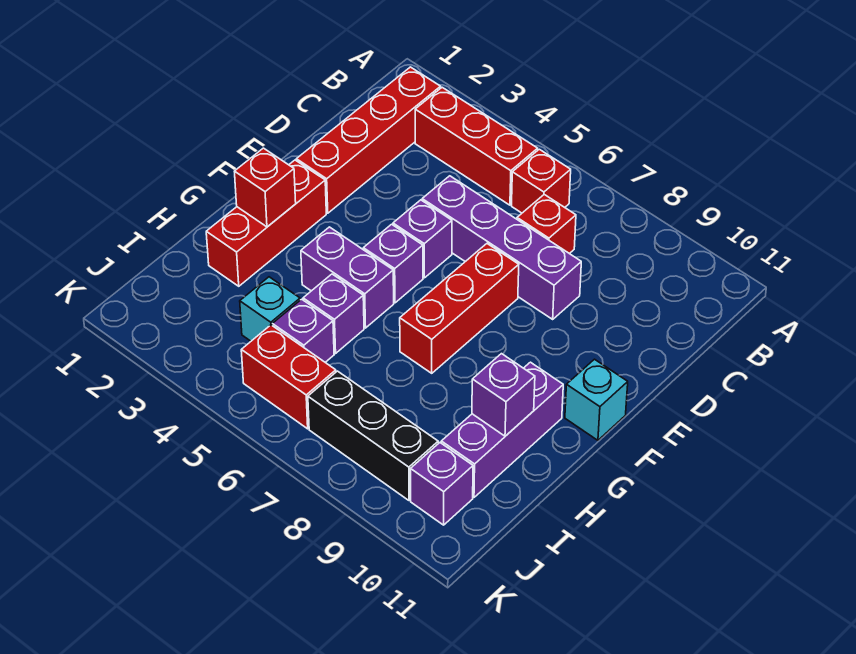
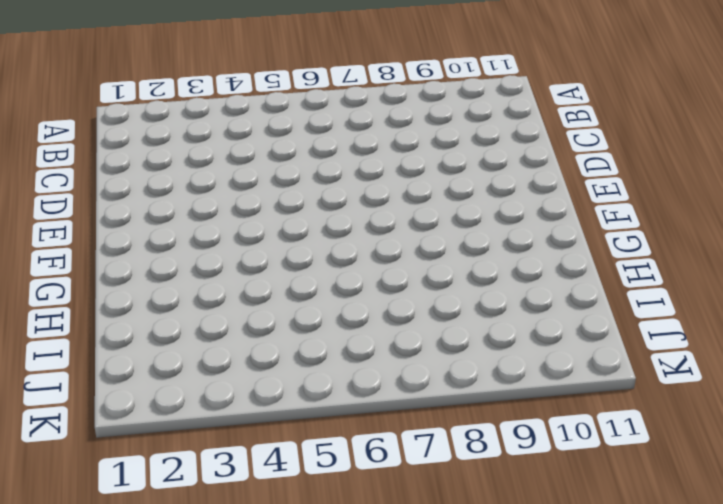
none -> red 1x4 brick [296,67,441,213]
none -> red 1x3 brick [415,87,538,205]
none -> red 1x1 brick [512,149,571,213]

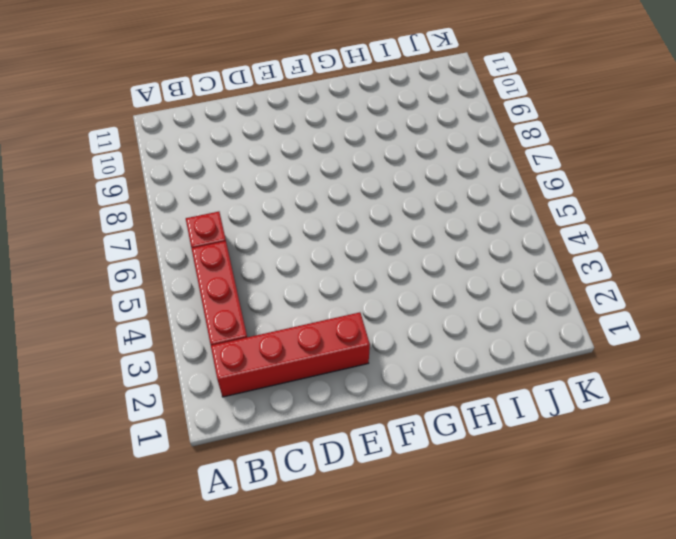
none -> red 1x1 brick [517,195,576,254]
none -> purple 1x4 brick [422,176,581,319]
none -> purple 1x1 brick [393,200,452,278]

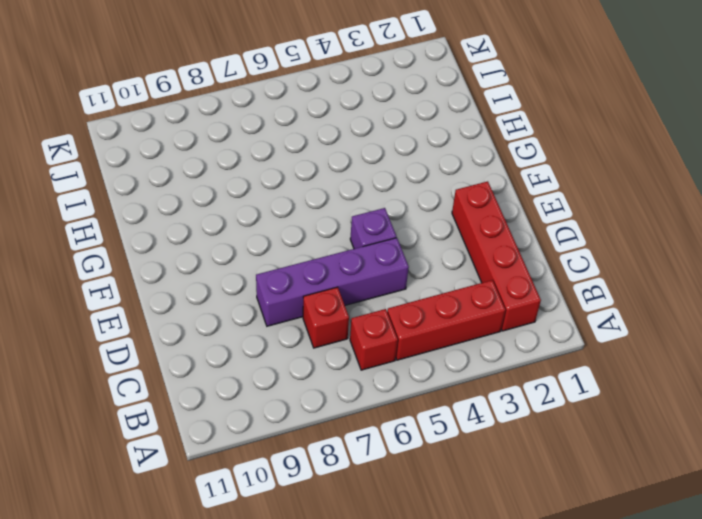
none -> red 1x3 brick [400,244,519,373]
none -> red 1x3 brick [206,160,326,286]
none -> purple 1x1 brick [363,224,423,303]

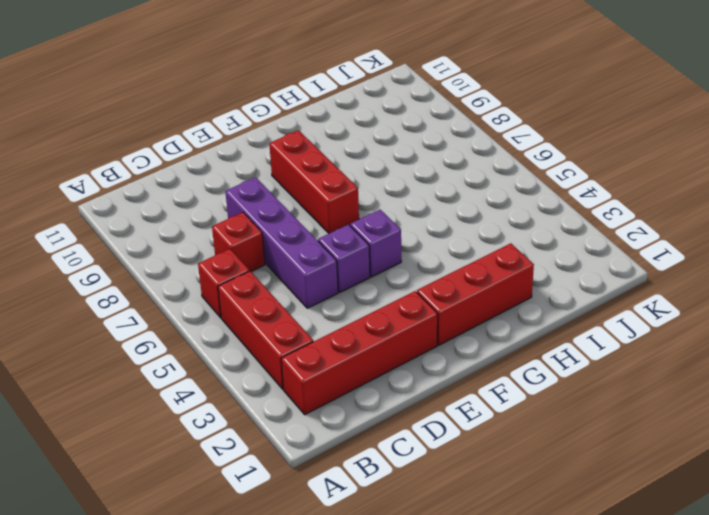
red 1x3 brick [269,130,359,233] -> red 1x3 brick turned to [400,244,519,373]
none -> cyan 1x1 brick [565,359,628,440]
none -> purple 1x2 brick [301,227,394,328]
none -> purple 1x3 brick [441,362,563,497]

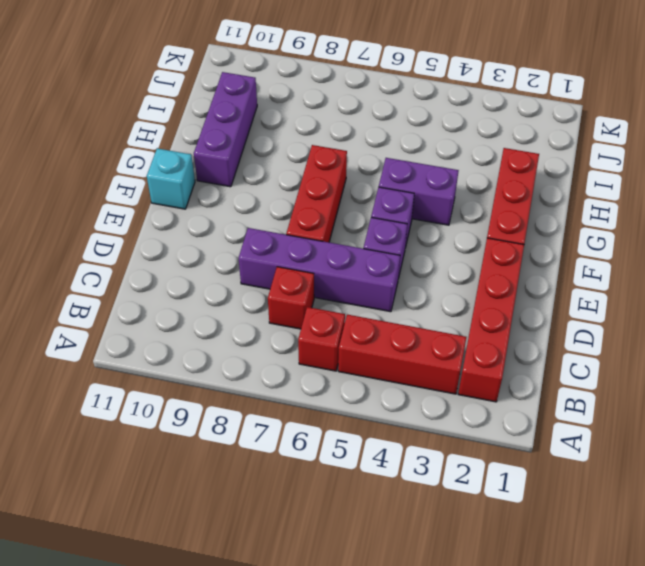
none -> purple 1x1 brick [303,274,364,353]
none -> cyan 1x1 brick [240,277,300,341]
none -> purple 1x1 brick [272,299,334,362]

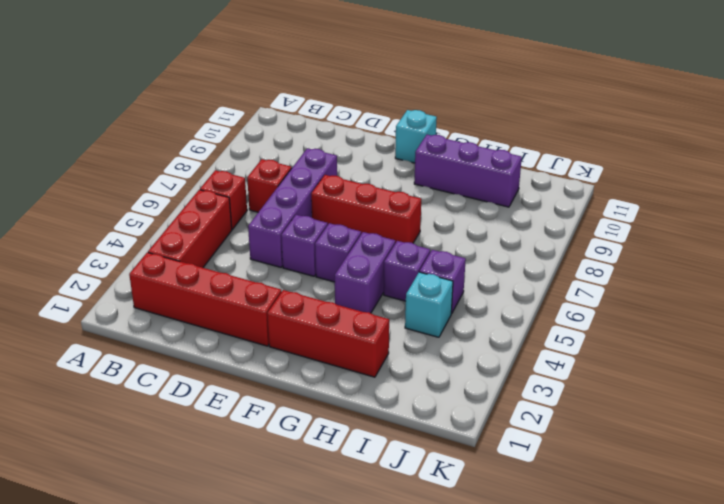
none -> red 1x2 brick [241,325,336,429]
none -> black 1x3 brick [308,371,438,500]
none -> purple 1x1 brick [411,443,473,525]

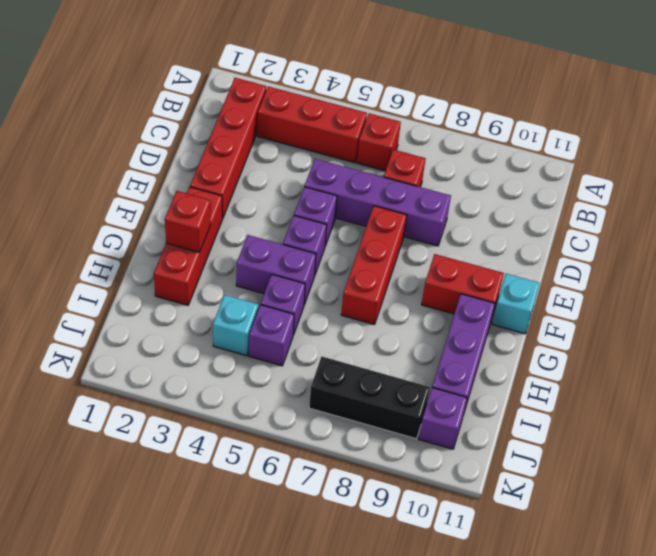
red 1x2 brick [421,254,504,320] -> red 1x2 brick moved to [241,325,336,429]
none -> purple 1x1 brick [472,354,535,436]

